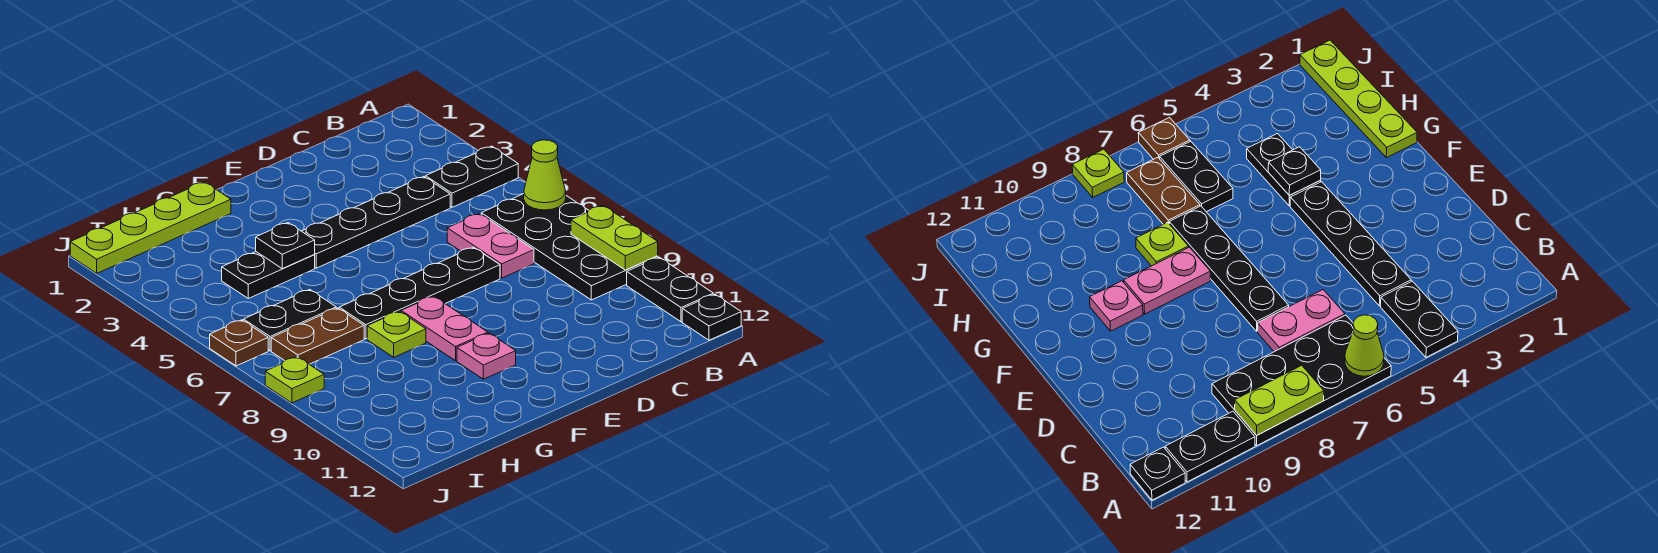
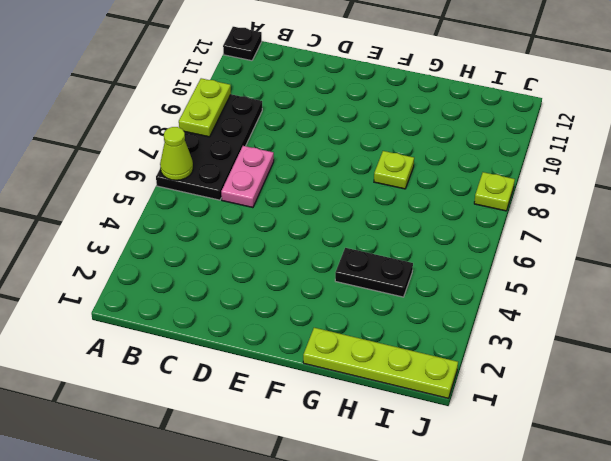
none -> black 1x2 plate [425,146,518,207]
none -> black 1x2 plate [627,257,713,322]
none -> black 1x4 plate [302,177,450,268]

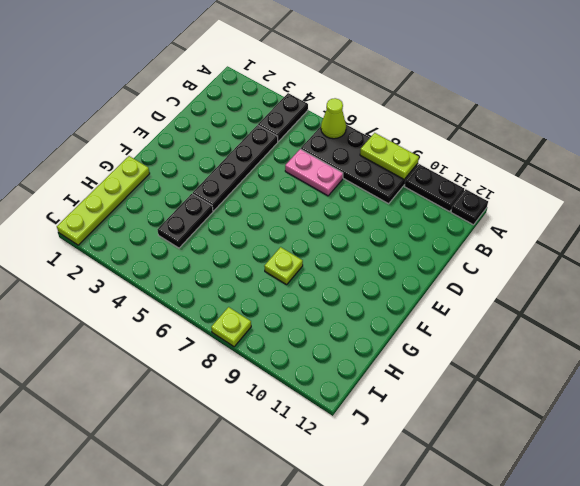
none -> black 1x4 plate [339,247,500,339]
none -> pink 1x2 plate [401,296,488,361]
none -> pink 1x1 plate [457,333,516,379]

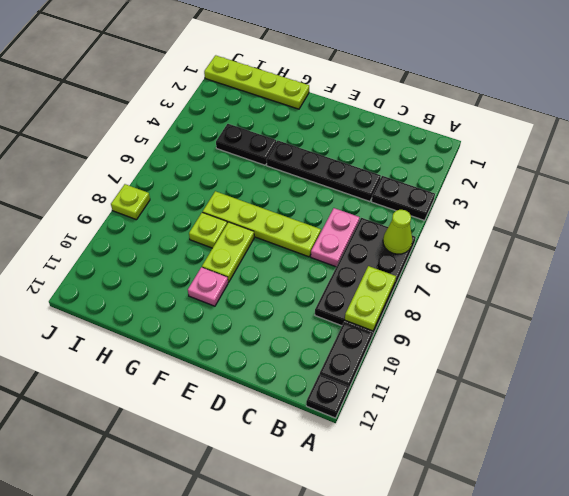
lime 1x4 plate [203,191,321,257] -> black 1x4 plate [339,247,500,339]
lime 1x2 plate [202,222,254,282] -> pink 1x2 plate [401,296,488,361]
none -> black 1x2 plate [244,290,336,351]
none -> brown 1x2 plate [271,308,364,364]
none -> brown 1x1 plate [210,320,268,366]

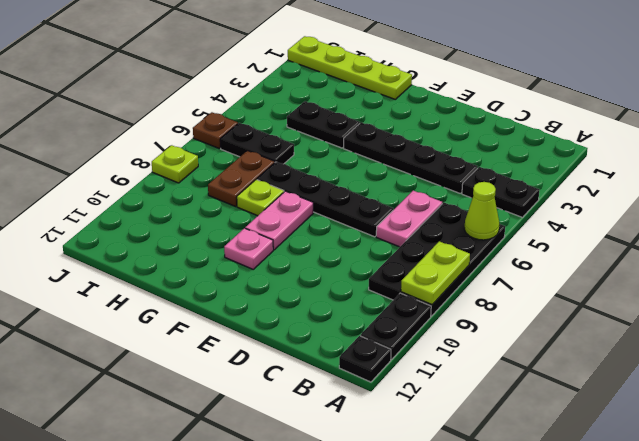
brown 1x2 plate [208,151,275,207] -> brown 1x2 plate turned to [271,308,364,364]
none -> black 1x1 plate [256,223,315,269]

